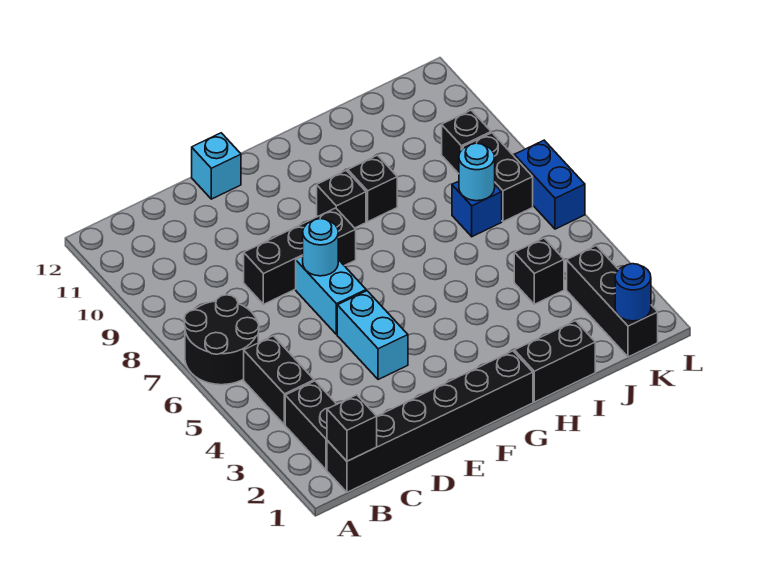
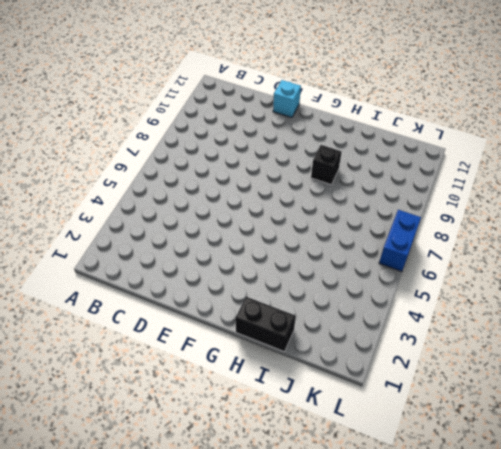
none -> black 2x2 round brick [184,295,259,385]
none -> black 1x6 brick [327,351,533,492]
none -> black 1x2 brick [285,381,337,470]

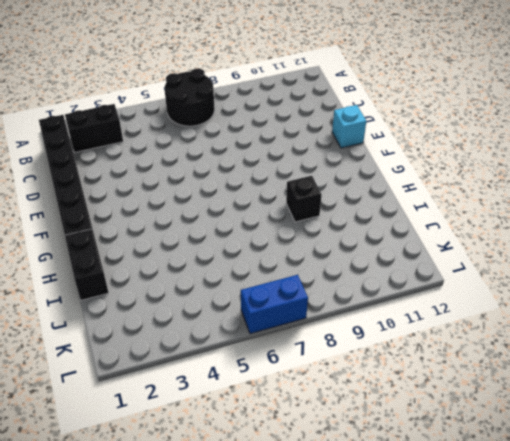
none -> black 1x2 brick [244,336,314,425]
none -> black 1x3 brick [244,208,356,304]
none -> cyan 1x2 brick [337,291,408,380]

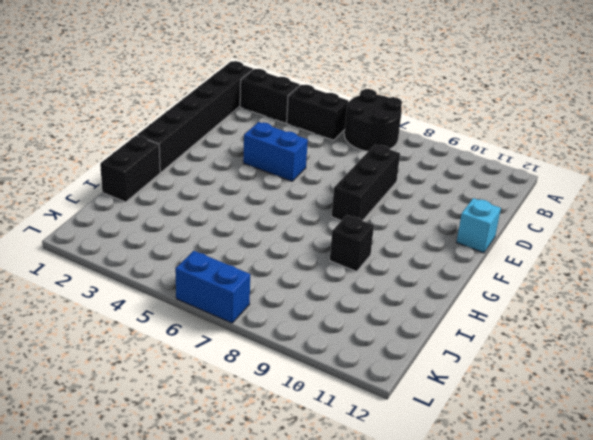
blue 1x2 brick [243,122,308,181] -> cyan 1x2 brick [337,291,408,380]
none -> cyan 1x2 brick [296,257,366,334]
none -> black 1x1 brick [317,171,366,228]
none -> black 1x1 brick [514,238,564,304]

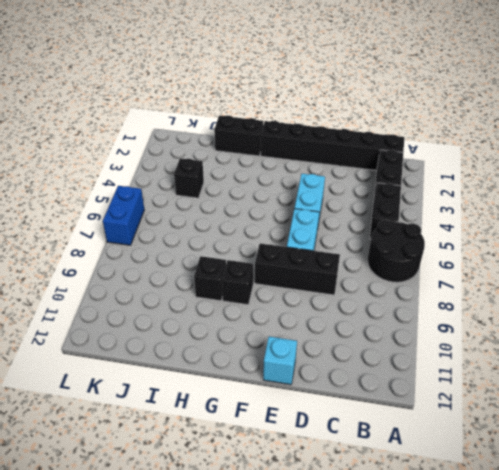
none -> blue 1x1 brick [452,181,502,237]
none -> black 1x3 brick [567,246,658,357]
none -> black 1x2 brick [462,133,533,222]

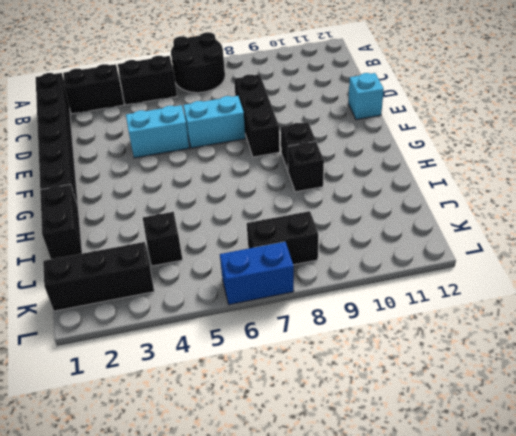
none -> blue 1x1 brick [452,181,502,237]
none -> black 1x1 brick [442,110,491,174]
none -> black 1x1 brick [327,395,377,461]

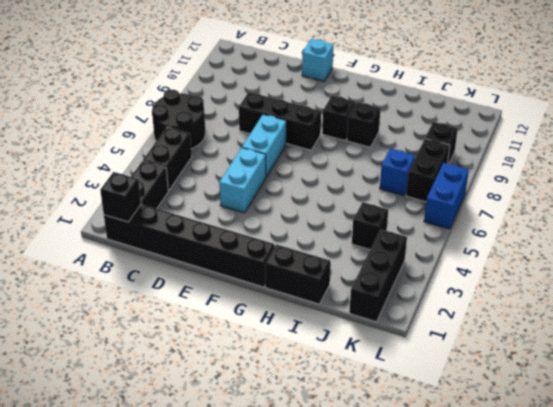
none -> cyan 1x1 round brick [303,219,338,276]
none -> cyan 1x1 round brick [459,143,495,201]
none -> blue 1x1 round brick [615,264,651,321]

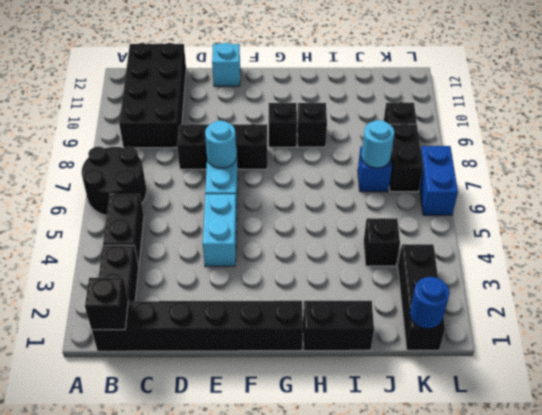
black 2x4 brick [119,43,186,148] -> none

